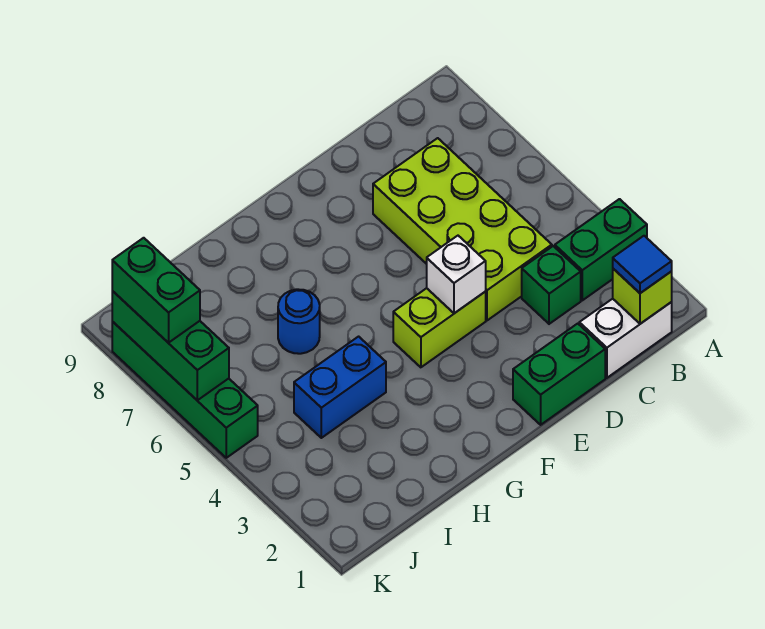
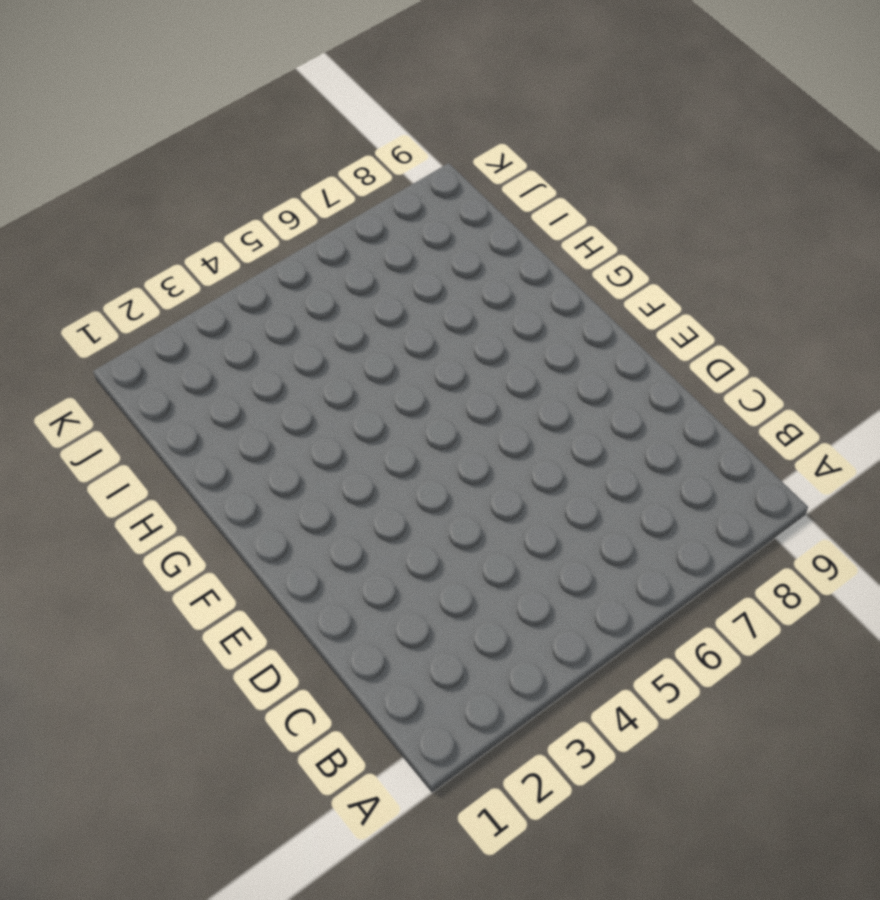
none -> green 1x2 brick [555,199,647,300]
none -> white 1x2 brick [579,299,672,378]
none -> green 1x1 brick [522,246,581,324]

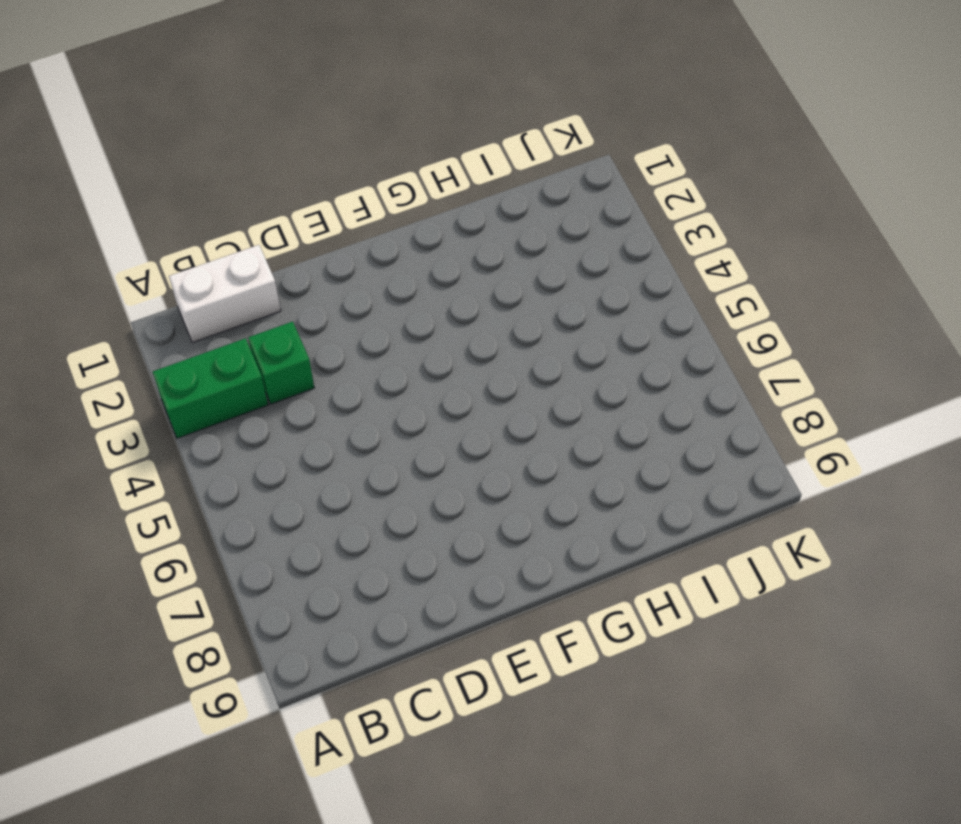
none -> lime 2x4 brick [373,138,552,320]
none -> green 1x2 brick [513,324,605,425]
none -> lime 1x2 brick [393,288,486,367]

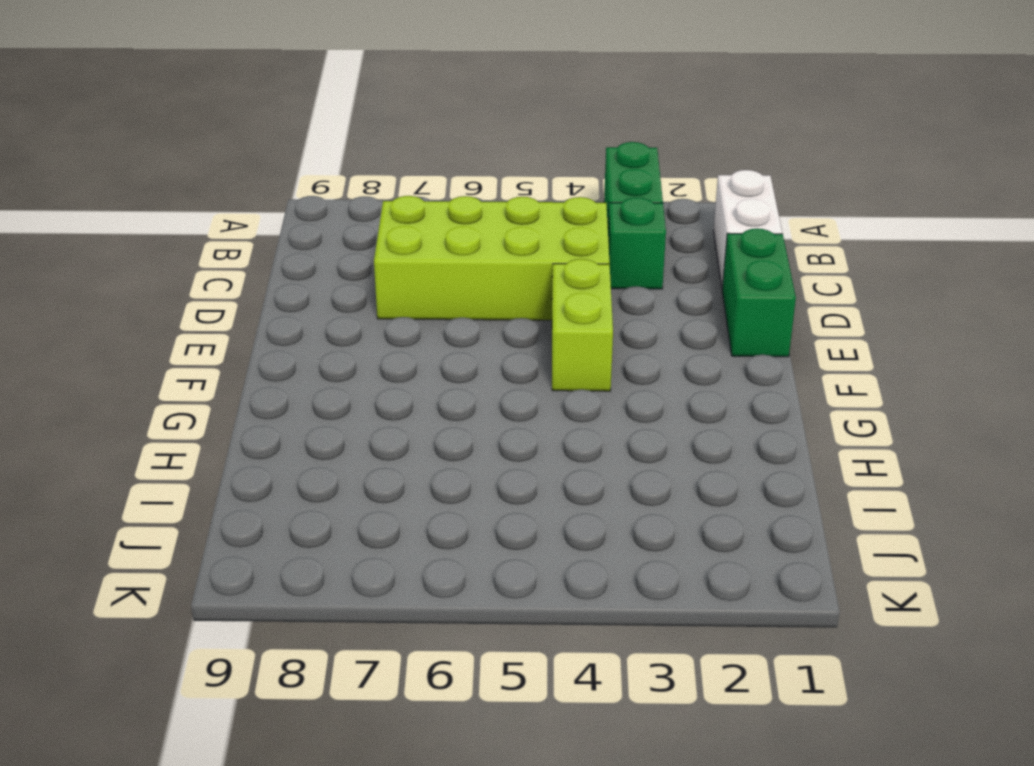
none -> blue 1x2 brick [294,337,386,438]
none -> blue 1x1 round brick [278,289,320,354]
none -> green 1x4 brick [112,322,258,458]

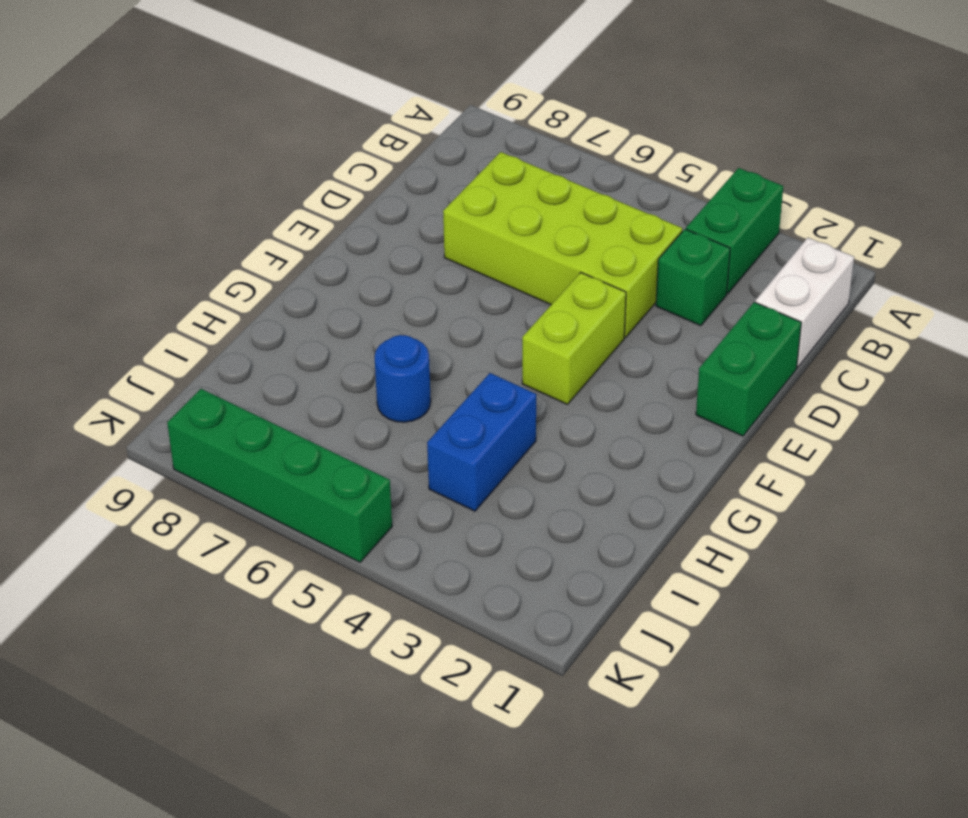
none -> lime 1x1 brick [613,269,672,324]
none -> white 1x1 brick [427,236,486,313]
none -> green 1x3 brick [112,291,229,400]

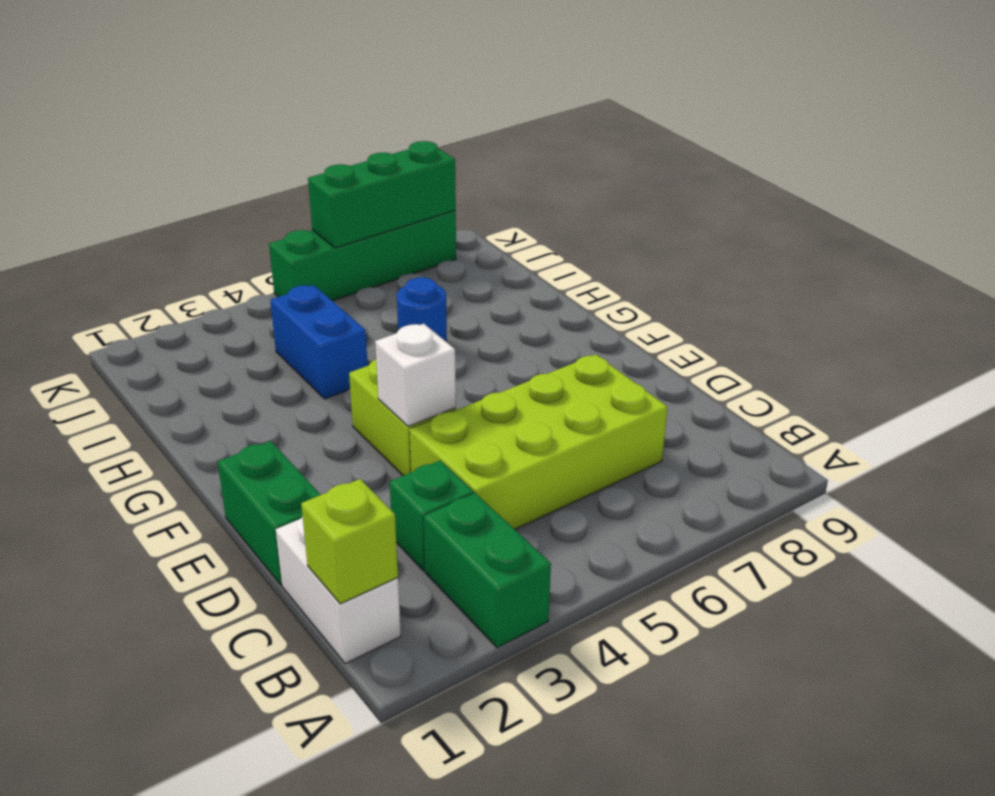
none -> blue 1x1 tile [613,236,672,293]
none -> green 1x2 brick [112,238,200,343]

